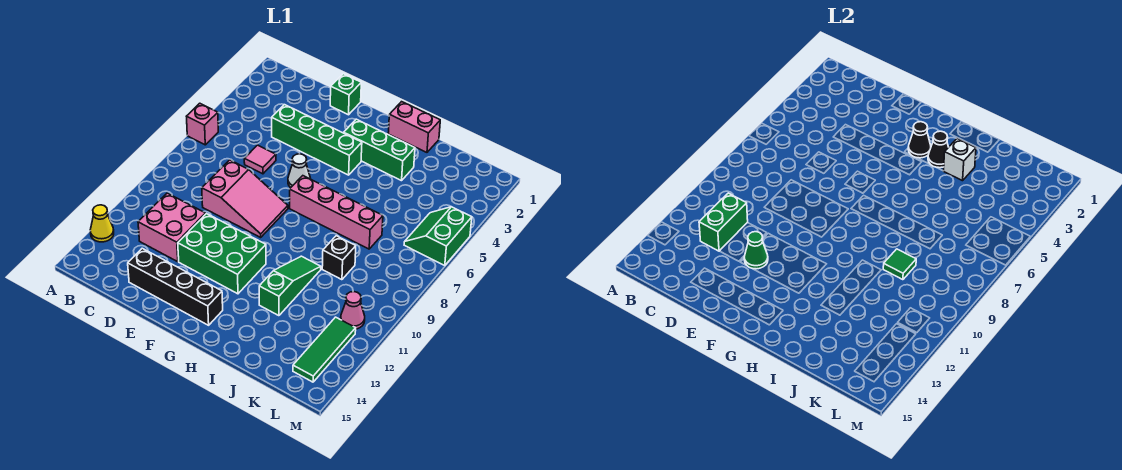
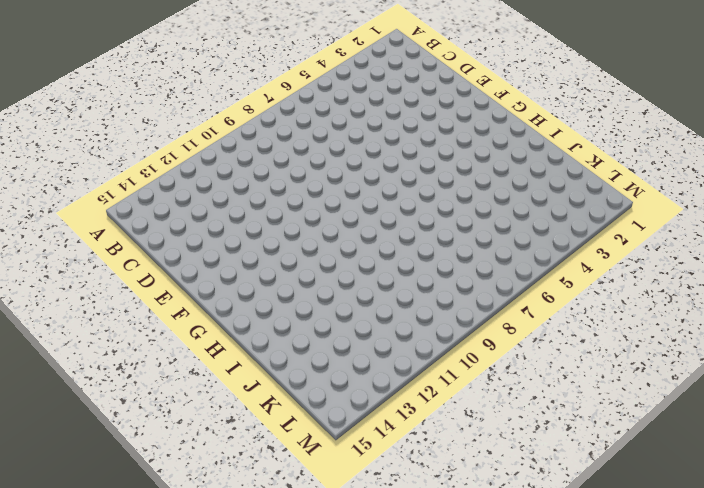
none -> pink 1x1 brick [187,103,218,145]
none -> yellow 1x1 cone [90,205,114,242]
none -> pink 2x2 brick [138,193,206,262]

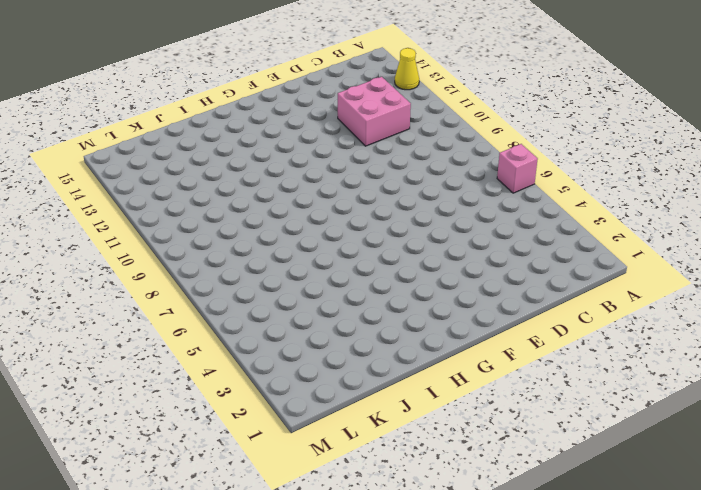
none -> green 1x4 brick [272,105,362,175]
none -> pink 1x1 tile [244,145,276,174]
none -> pink 2x3 slope [202,160,288,237]

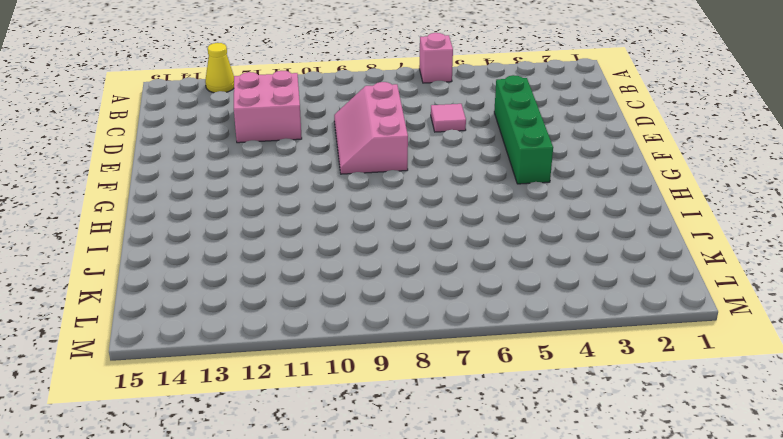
pink 2x3 slope [334,82,408,174] -> pink 2x3 slope turned to [202,160,288,237]
none -> black 1x4 brick [128,248,223,325]
none -> green 1x1 brick [330,74,361,115]
none -> green 2x3 brick [178,214,266,294]

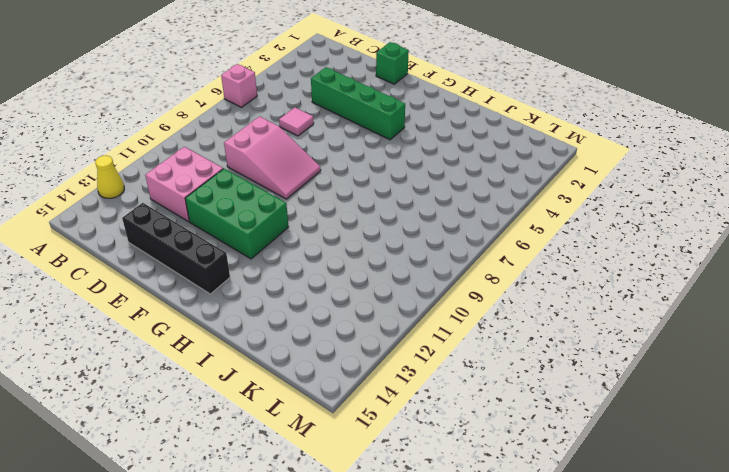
none -> white 1x1 cone [288,154,311,188]
none -> green 1x3 brick [344,119,415,181]
none -> pink 1x4 brick [289,176,383,249]

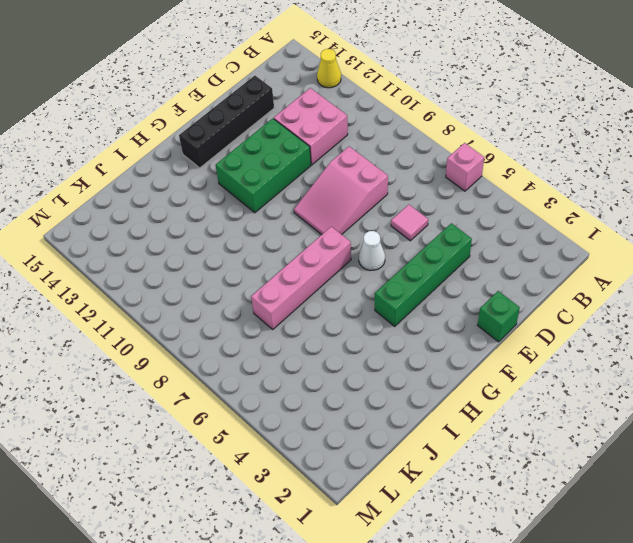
none -> green 1x3 brick [344,119,415,181]
none -> pink 1x2 brick [388,102,440,152]
none -> green 1x3 slope [259,256,321,316]

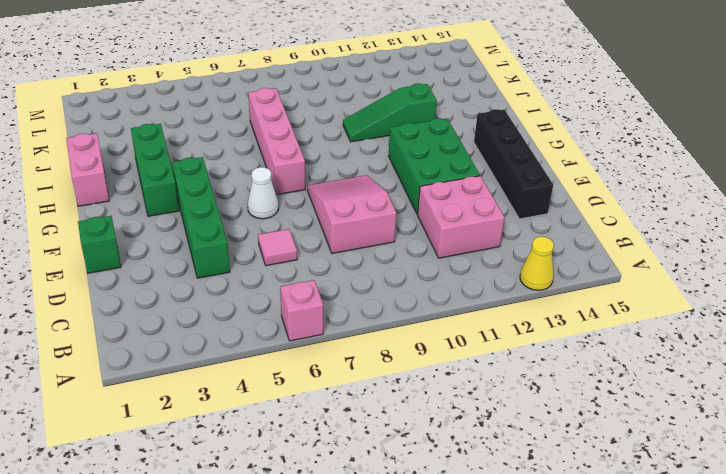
none -> black 1x1 brick [322,236,356,280]
none -> green 2x2 slope [404,207,472,266]
none -> pink 1x1 cone [341,292,365,329]

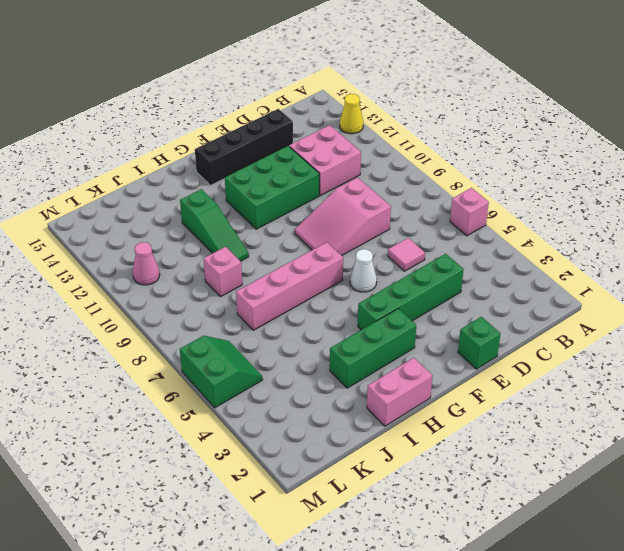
pink 1x1 brick [204,247,242,297] -> black 1x1 brick [322,236,356,280]
none -> green 1x3 tile [293,317,356,382]
none -> green 1x2 brick [699,193,748,251]
none -> green 1x1 cone [744,232,768,269]

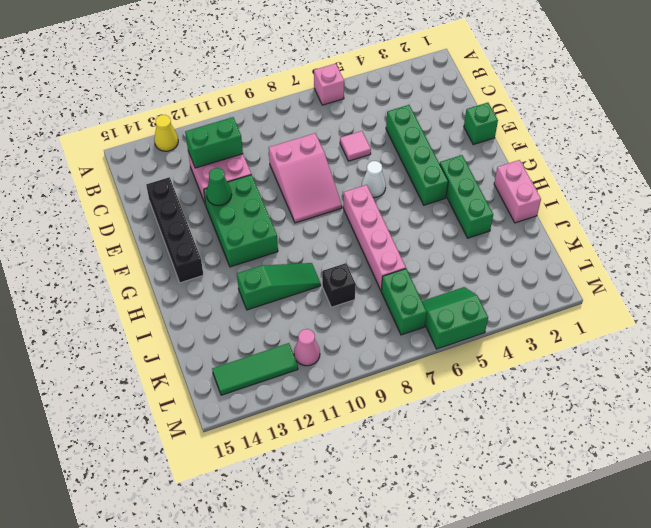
green 1x2 brick [381,269,427,335] -> none
none -> black 1x1 cone [908,122,931,158]
none -> black 1x1 cone [928,131,948,168]
none -> white 1x1 brick [944,139,976,181]

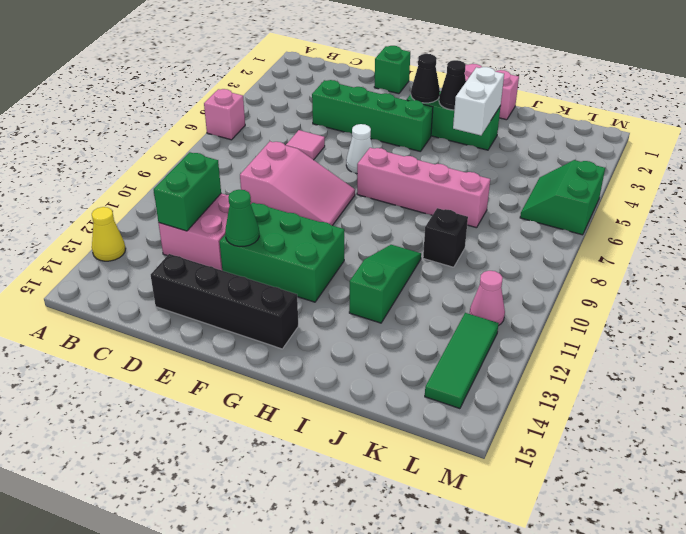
white 1x2 brick [453,67,504,135] -> white 1x1 brick [944,139,976,181]
none -> green 1x1 tile [883,249,916,280]

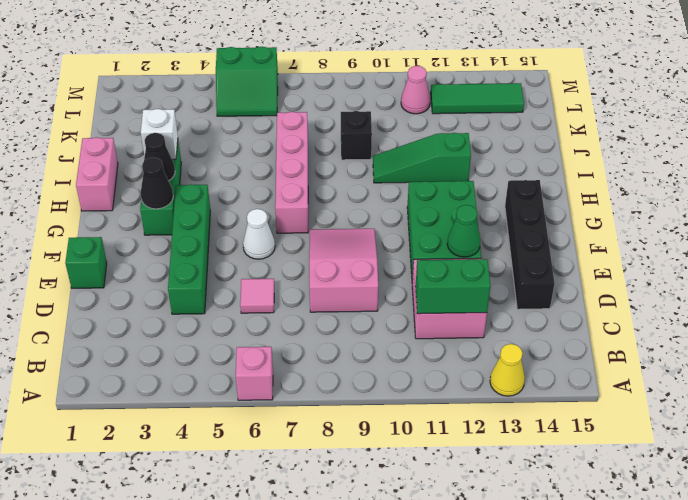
none -> green 1x1 tile [883,249,916,280]

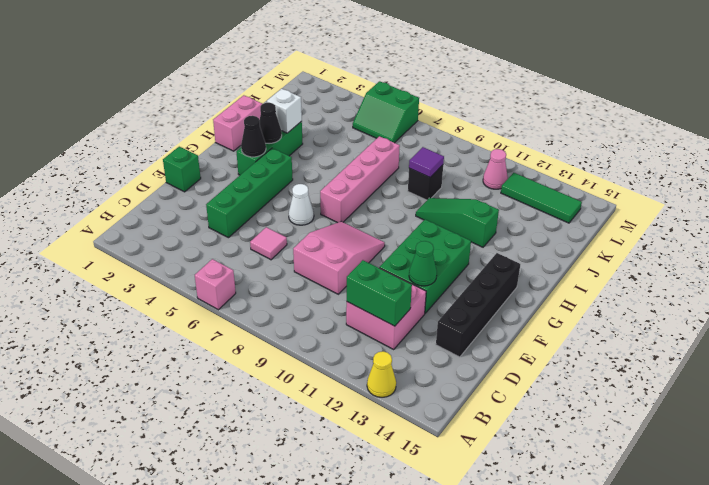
purple 1x1 tile [409,147,444,177] -> green 1x1 tile [883,249,916,280]

